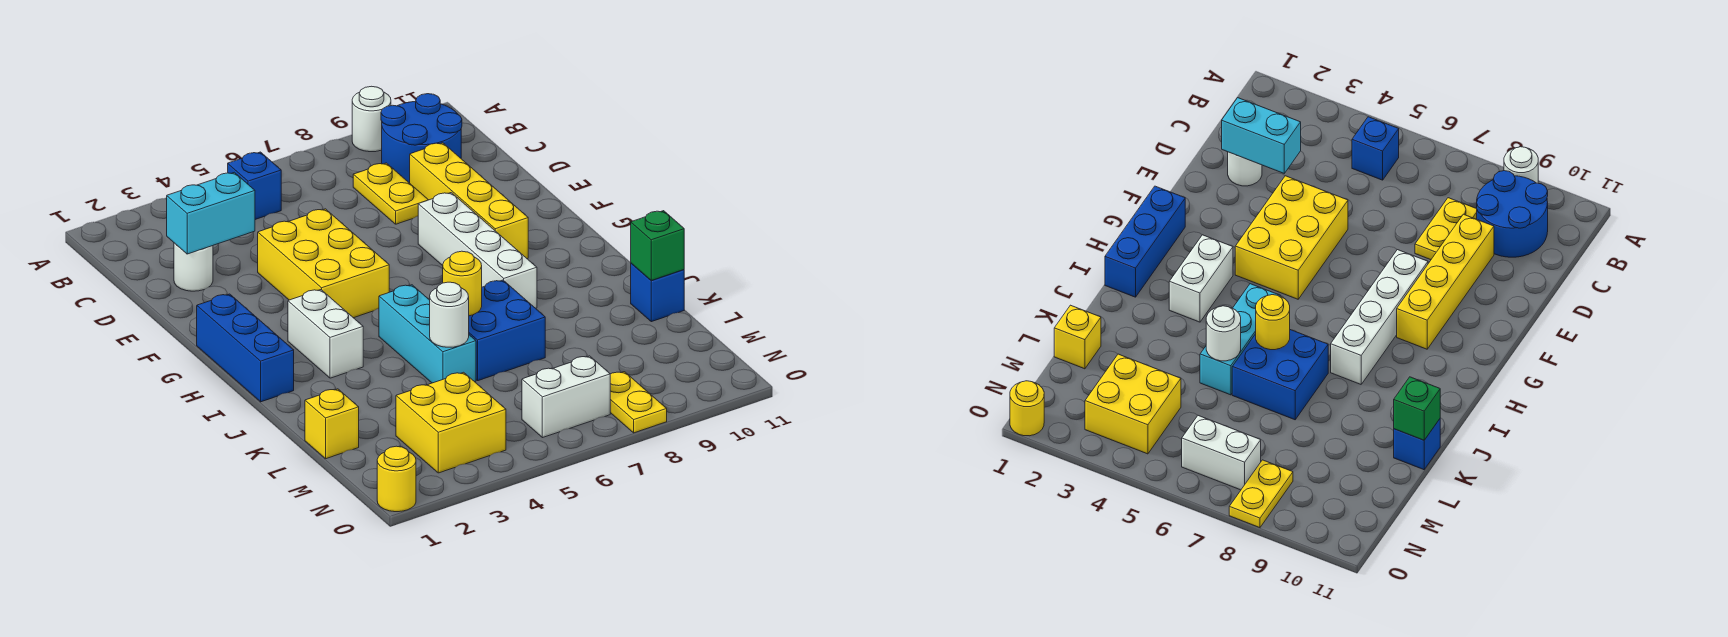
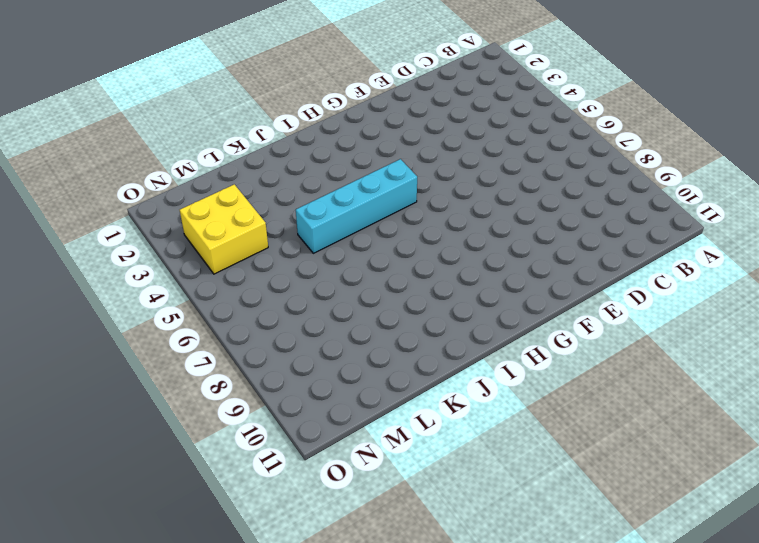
cyan 1x4 brick [296,159,417,253] -> cyan 1x3 brick [379,285,476,383]
none -> white 1x1 round brick [352,86,391,152]
none -> blue 1x1 brick [228,152,281,220]
none -> blue 2x2 round brick [381,94,462,183]

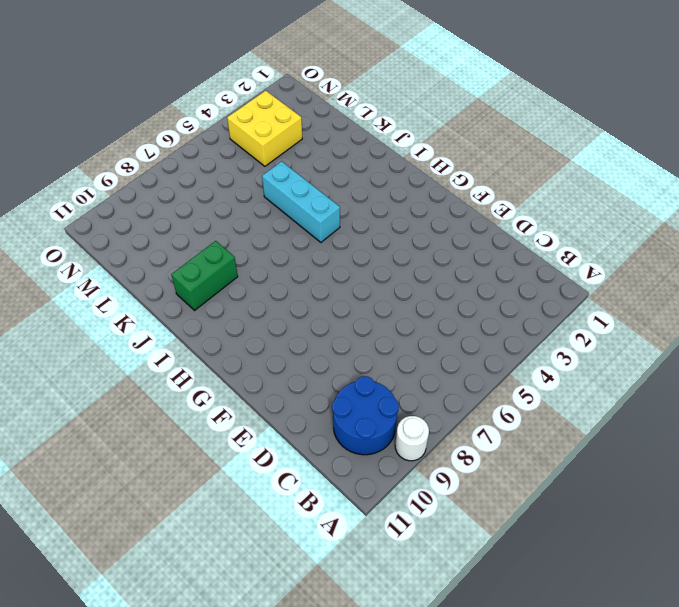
green 1x2 brick [171,241,238,310] -> none
none -> blue 1x1 brick [228,152,281,220]
none -> yellow 1x2 plate [353,163,428,224]
none -> white 1x1 round brick [174,243,213,291]

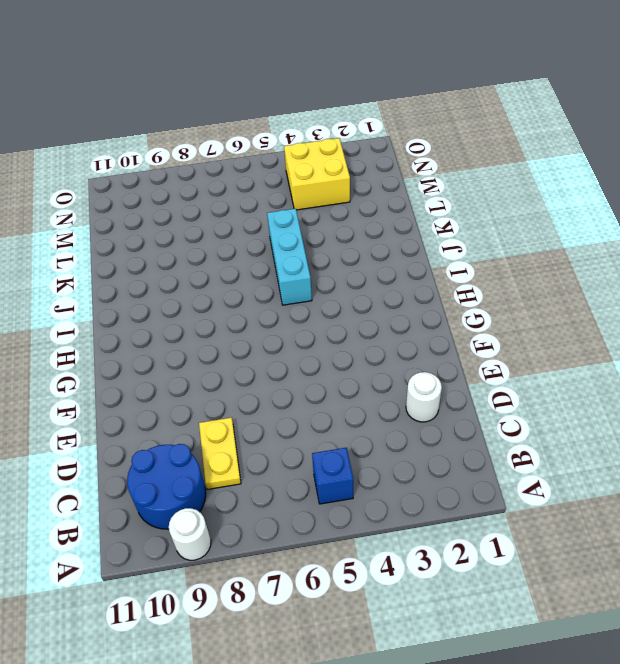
none -> yellow 1x4 brick [410,143,528,259]
none -> yellow 2x3 brick [258,209,389,318]
none -> white 1x4 brick [418,193,537,308]

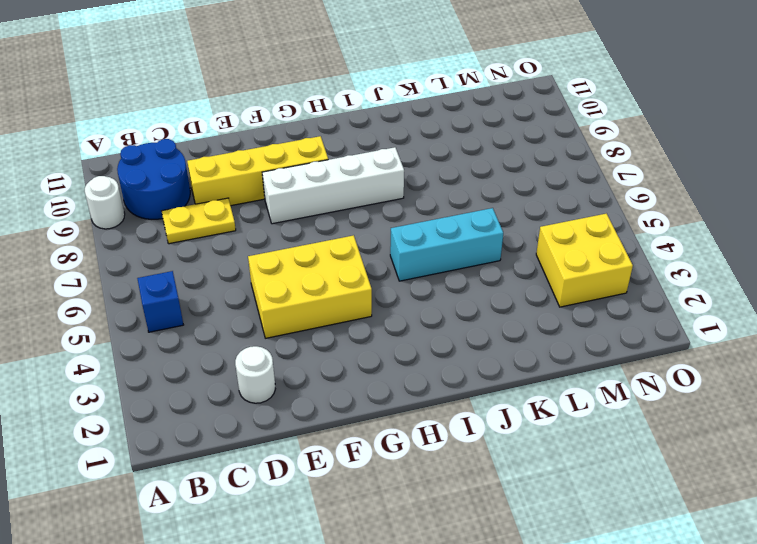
none -> blue 1x3 brick [197,294,294,402]
none -> white 1x2 brick [288,290,363,378]
none -> blue 2x2 brick [469,280,545,381]

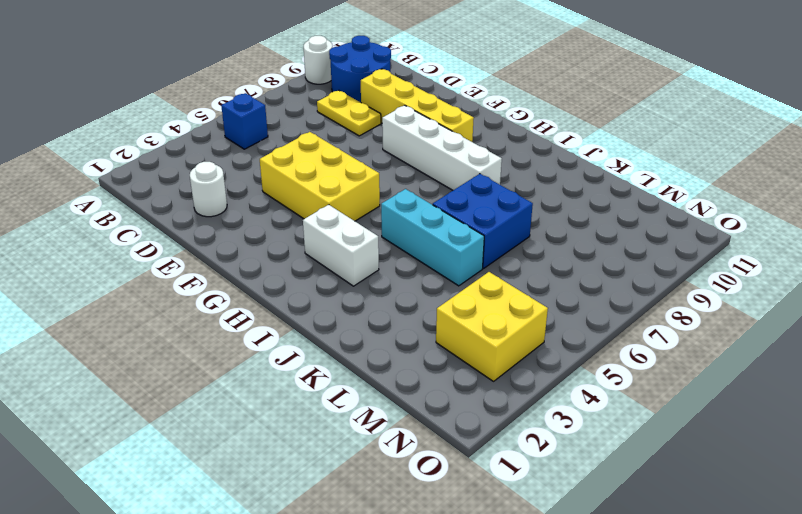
none -> blue 1x3 brick [197,294,294,402]
none -> blue 1x1 brick [631,263,684,322]
none -> yellow 1x1 brick [305,389,359,459]

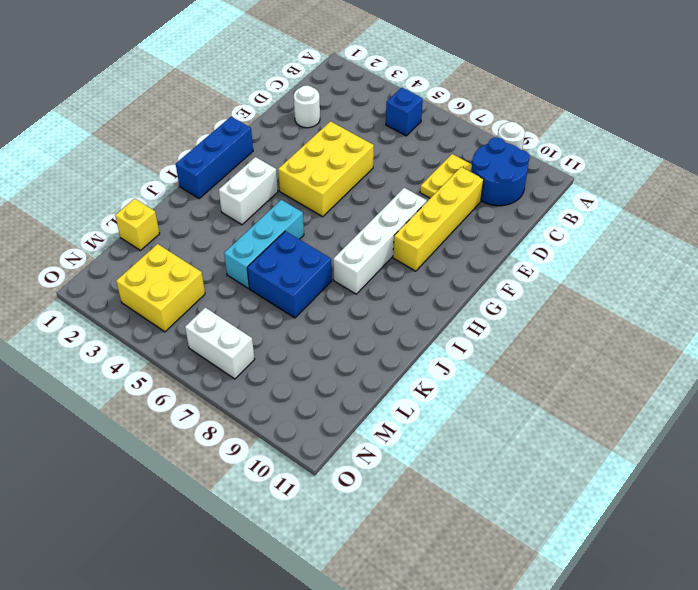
none -> blue 1x1 brick [631,263,684,322]
none -> yellow 1x2 plate [610,372,667,433]
none -> yellow 1x1 round brick [377,446,416,512]

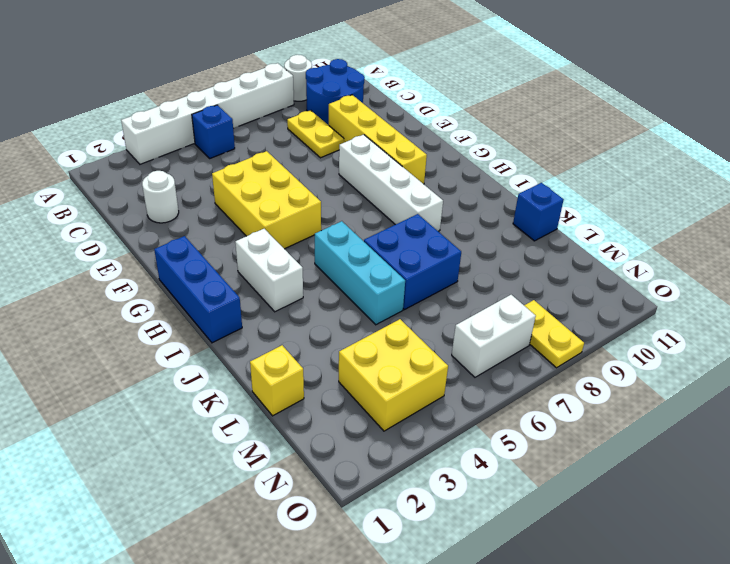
white 1x6 brick [121,63,294,164] -> none
none -> yellow 1x1 round brick [377,446,416,512]
none -> cyan 1x2 brick [167,172,255,254]
none -> yellow 1x1 round brick [443,251,482,316]

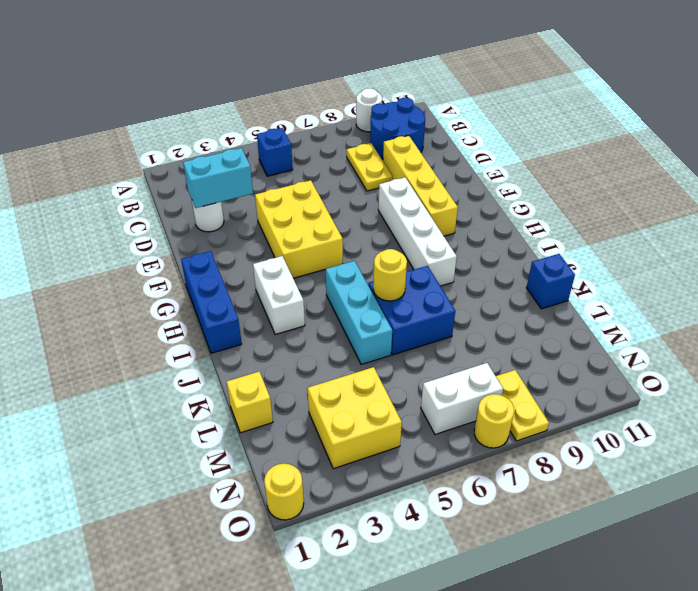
yellow 1x1 round brick [474,394,514,448] -> none
none -> white 1x1 round brick [430,282,469,347]
none -> green 1x1 brick [631,211,684,280]

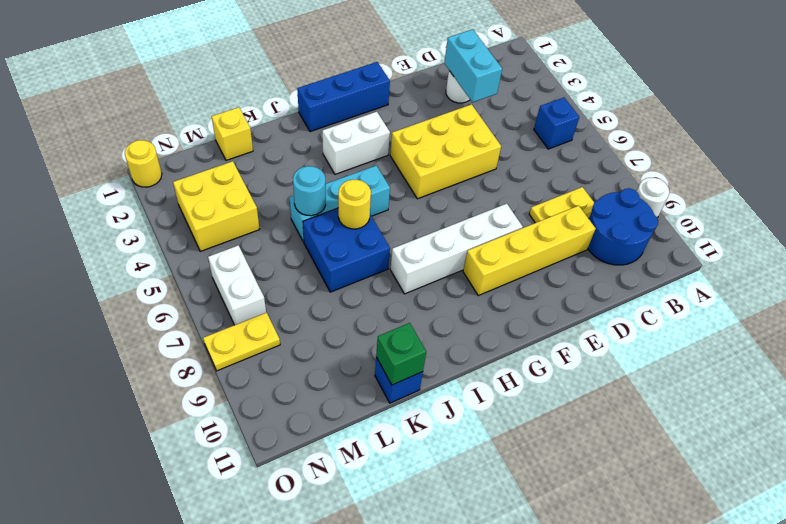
cyan 1x1 round brick [293,166,326,216] -> white 1x1 round brick [430,282,469,347]

